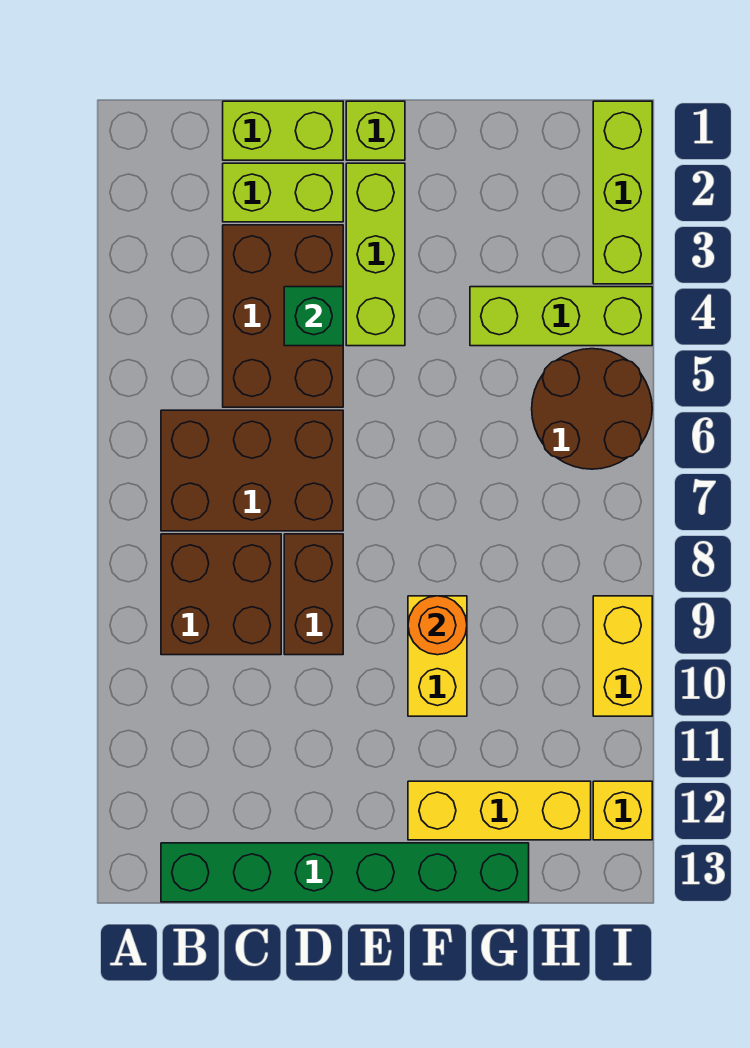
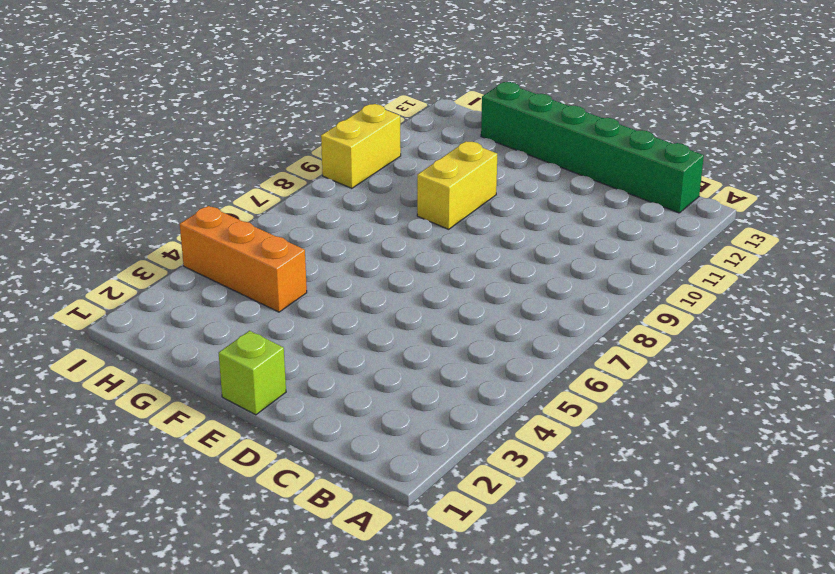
orange 1x3 brick [180,206,307,312] -> lime 1x3 brick [470,287,652,346]
none -> brown 2x3 brick [161,410,343,531]
none -> brown 2x2 brick [161,534,281,655]
none -> lime 1x2 brick [223,101,343,160]

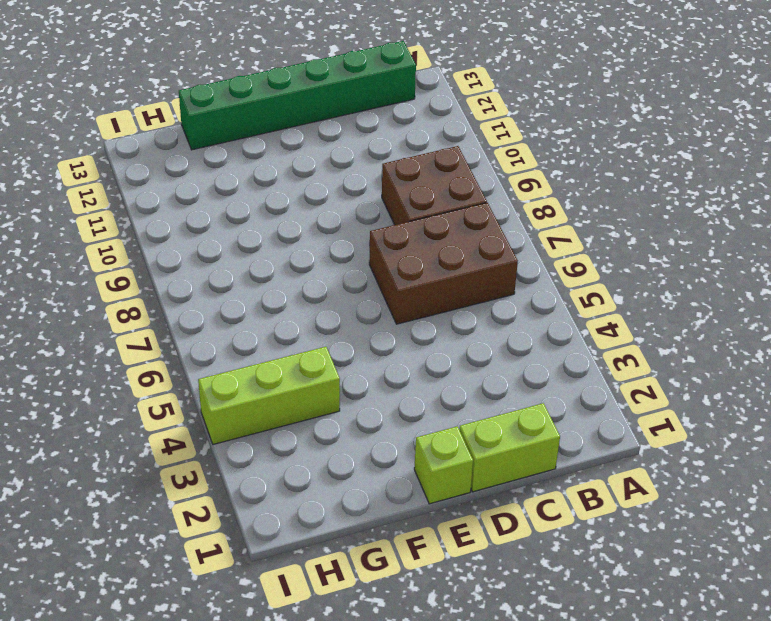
none -> lime 1x2 brick [223,163,343,222]
none -> brown 2x3 brick [223,225,343,407]
none -> brown 1x2 brick [284,534,343,655]

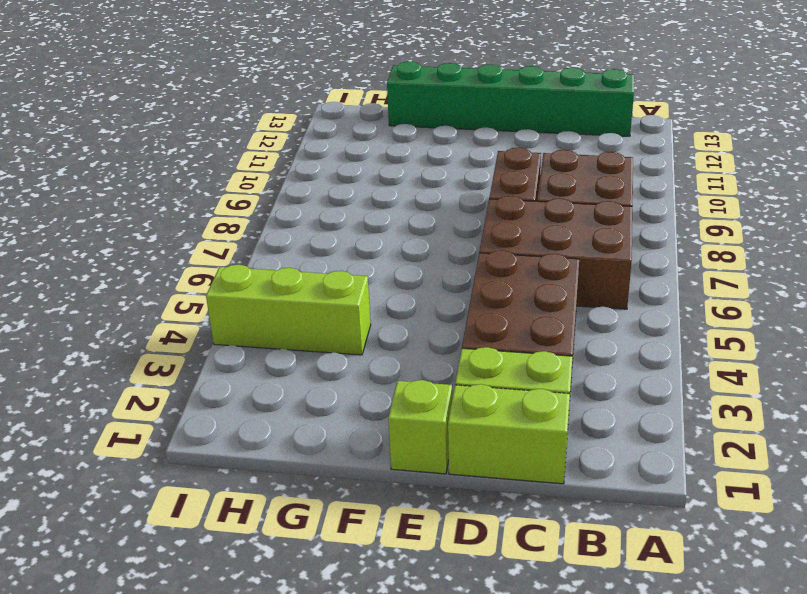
none -> lime 1x3 brick [346,163,405,346]
none -> yellow 1x2 brick [408,596,467,716]
none -> yellow 1x3 brick [408,781,591,840]

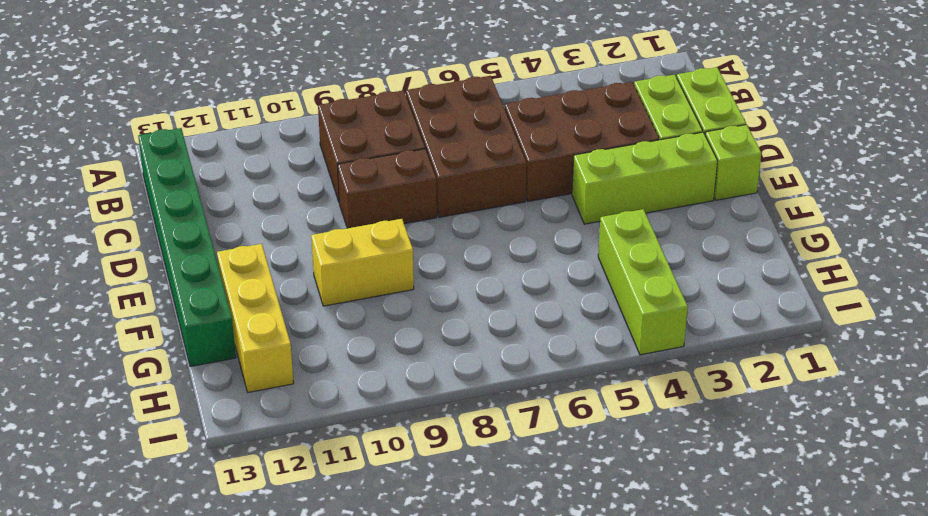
none -> brown 2x2 round brick [532,349,652,469]
none -> lime 1x3 brick [593,101,652,284]
none -> yellow 1x2 brick [593,596,652,716]

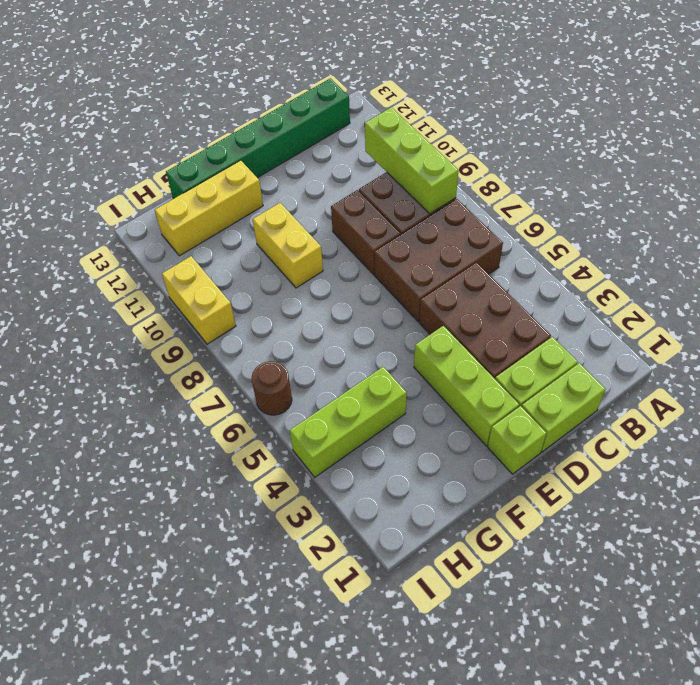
lime 1x3 brick [365,107,459,214] -> lime 1x3 brick moved to [593,101,652,284]
brown 1x1 round brick [252,361,292,415] -> brown 2x2 round brick [532,349,652,469]
none -> yellow 1x1 brick [593,781,652,840]
none -> green 1x1 brick [284,287,343,346]
none -> orange 1x1 round brick [408,596,467,655]

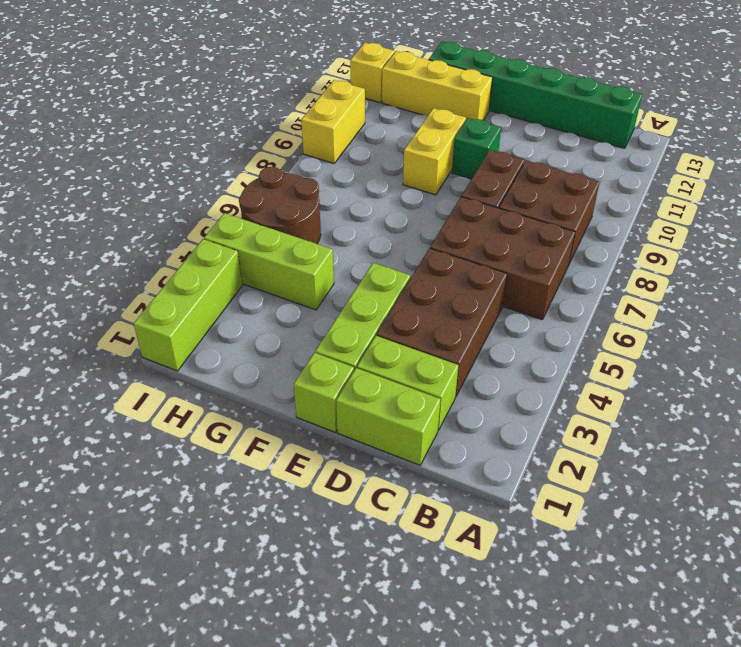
green 1x1 brick [452,118,501,179] -> green 1x1 brick moved to [284,287,343,346]
none -> orange 1x1 round brick [408,596,467,655]

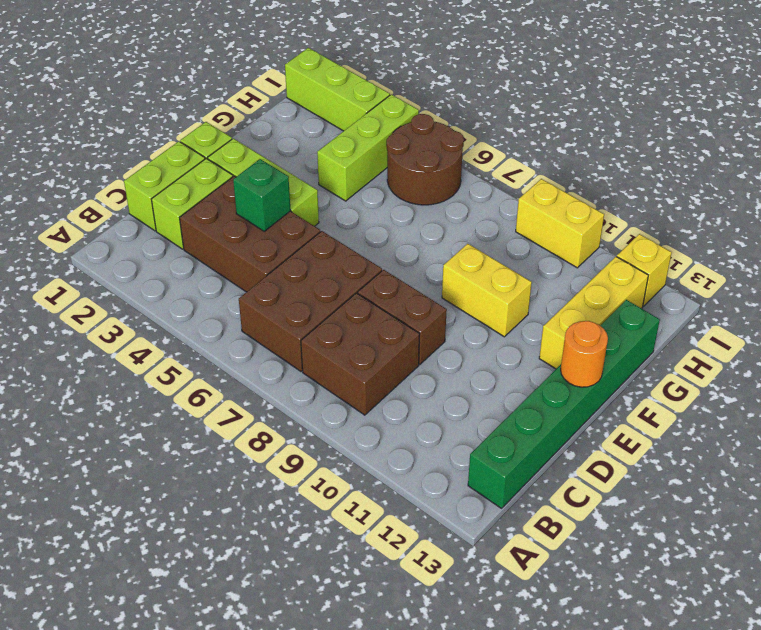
orange 1x1 round brick [561,321,608,387] -> orange 1x1 round brick moved to [408,596,467,655]

